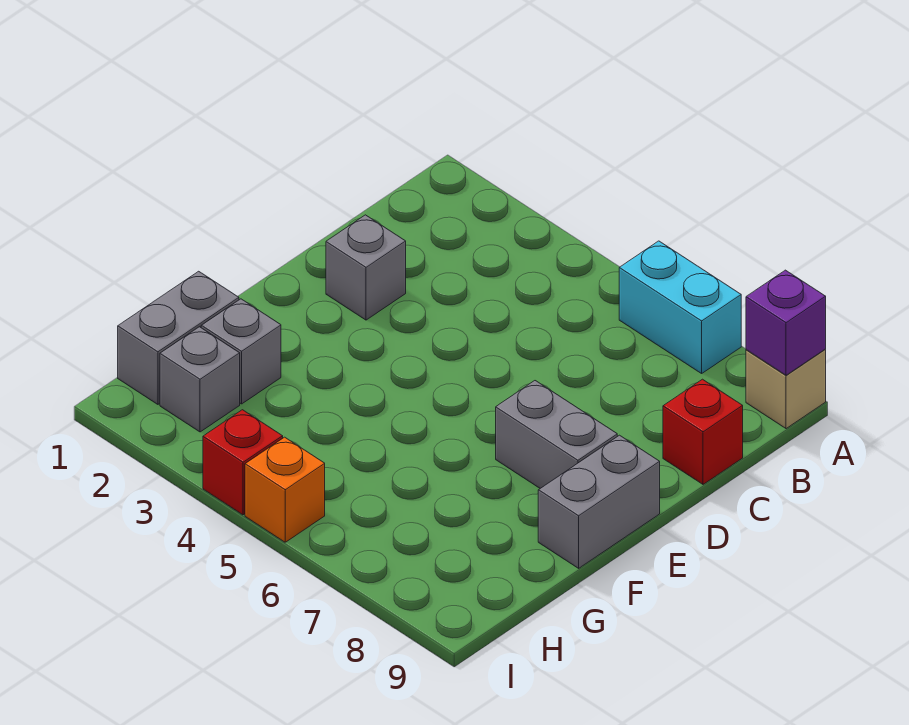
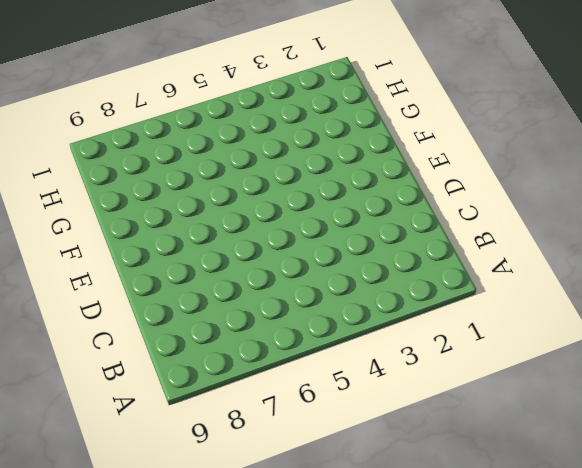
none -> cyan 1x2 brick [619,241,741,373]
none -> tan 1x1 brick [746,350,826,429]
none -> red 1x1 brick [663,379,743,484]

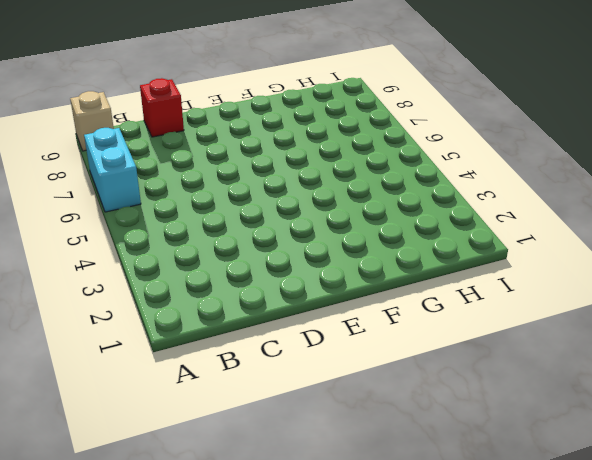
none -> grey 1x1 brick [326,215,406,320]
none -> grey 1x2 brick [496,381,617,488]
none -> grey 1x2 brick [538,435,660,568]

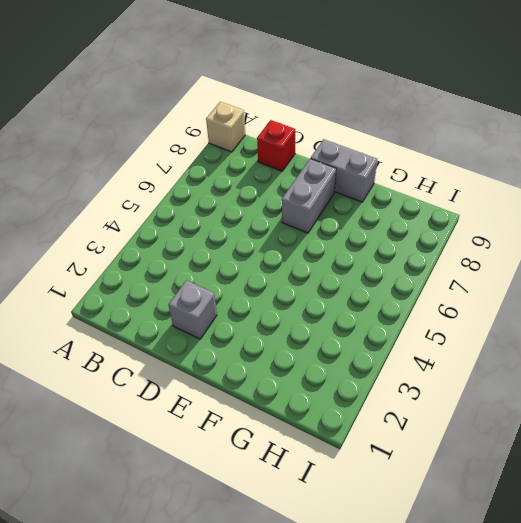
none -> cyan 1x2 brick [619,241,741,373]
none -> grey 1x2 brick [118,271,239,404]
none -> grey 1x1 brick [201,299,281,404]

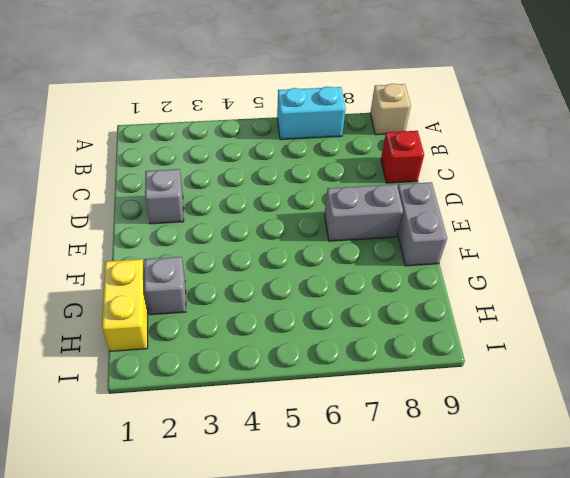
yellow 1x2 brick [102,259,148,351] -> grey 1x2 brick [118,271,239,404]
none -> grey 1x1 brick [160,327,240,432]
none -> red 1x1 brick [203,410,283,515]
none -> orange 1x1 brick [245,437,325,542]

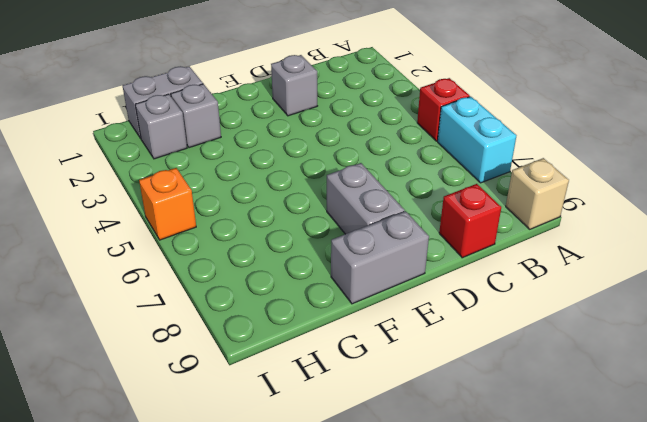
red 1x1 brick [417,78,470,141] -> red 1x1 brick moved to [203,410,283,515]
none -> purple 1x1 brick [746,270,826,375]

